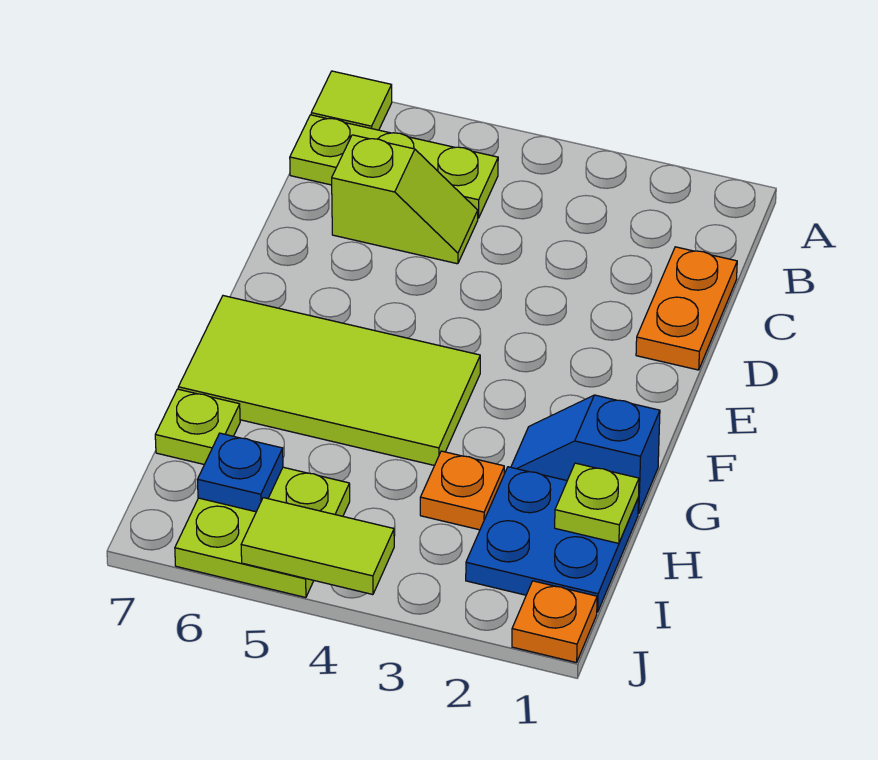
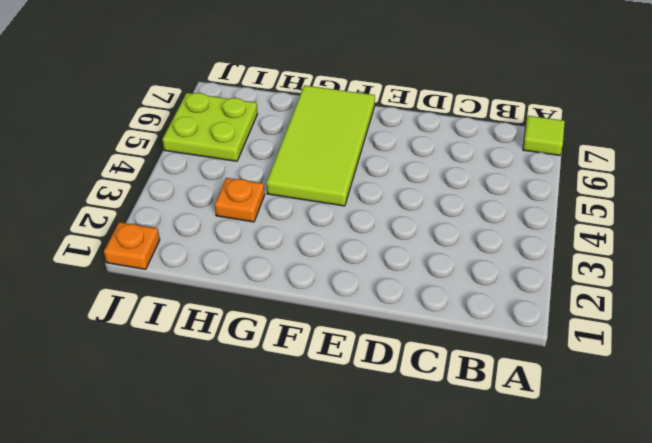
none -> lime 1x3 plate [290,115,498,218]
none -> orange 1x2 plate [636,247,737,370]
none -> lime 1x2 slope [332,135,478,264]

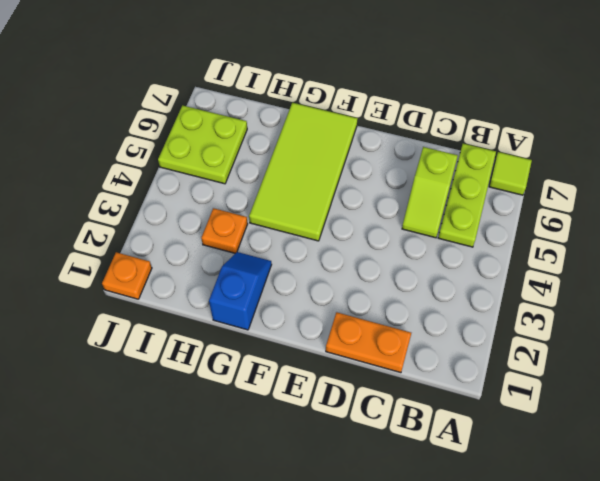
none -> blue 2x2 plate [466,467,638,612]
none -> lime 1x1 plate [155,389,240,465]
none -> lime 1x1 plate [555,463,639,543]

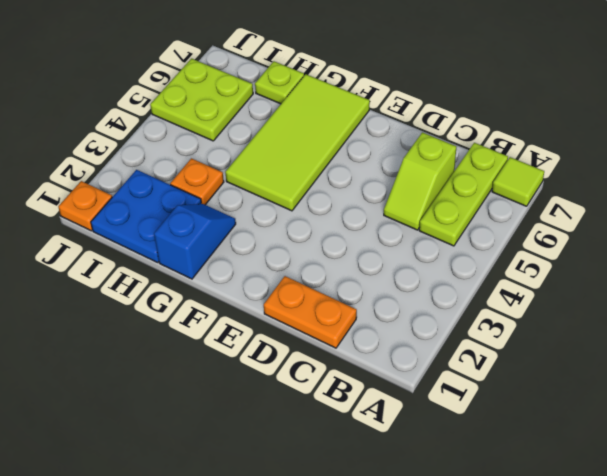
none -> lime 1x1 plate [555,463,639,543]
none -> blue 1x1 plate [197,433,283,512]
none -> lime 1x2 tile [241,498,394,595]

